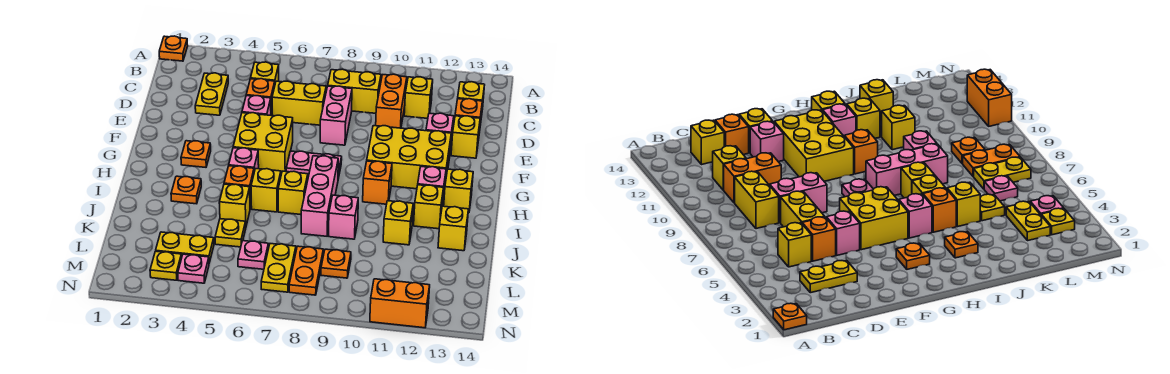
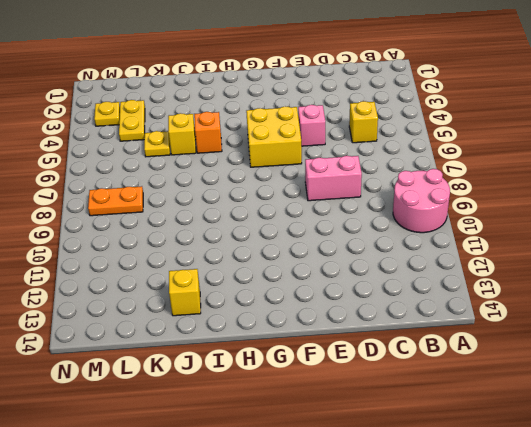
pink 2x2 round brick [393,169,450,233] -> none
none -> orange 1x1 plate [159,36,188,61]
none -> yellow 1x2 plate [195,73,228,115]
none -> yellow 1x2 brick [328,69,381,113]
none -> orange 1x2 brick [376,74,407,128]

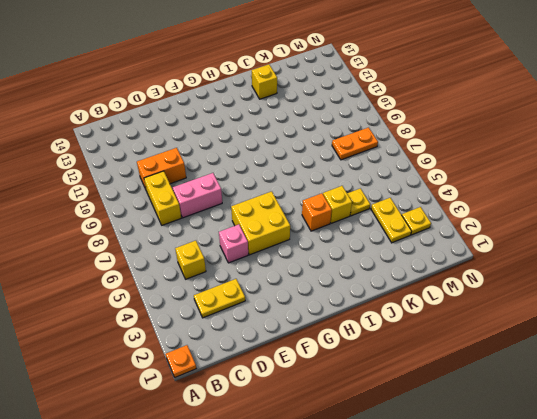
none -> yellow 1x1 brick [404,77,433,118]
none -> yellow 1x1 brick [458,82,484,117]
none -> orange 1x1 brick [246,79,275,116]
none -> yellow 1x2 brick [272,81,326,125]

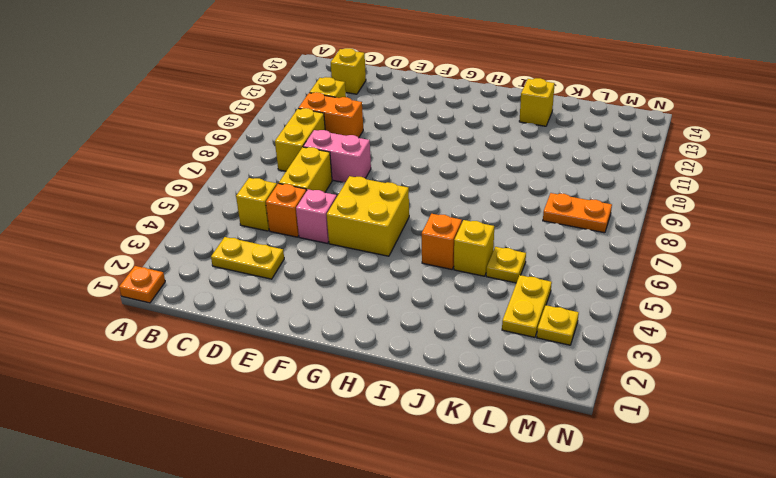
none -> orange 1x1 brick [455,99,482,133]
none -> pink 1x1 brick [426,113,454,151]
none -> yellow 1x1 brick [451,116,480,158]
none -> yellow 2x3 brick [367,126,451,189]

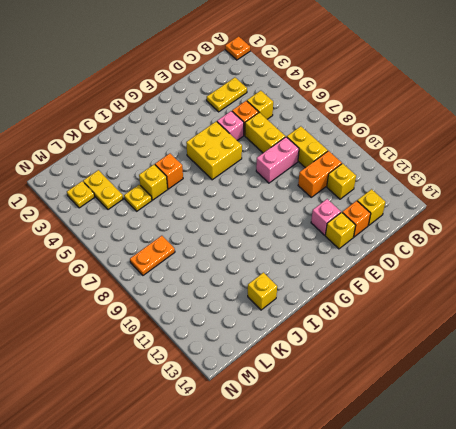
none -> yellow 2x3 brick [367,126,451,189]
none -> orange 1x1 plate [181,141,211,167]
none -> pink 1x2 plate [286,151,342,179]
none -> pink 1x1 brick [229,148,259,171]

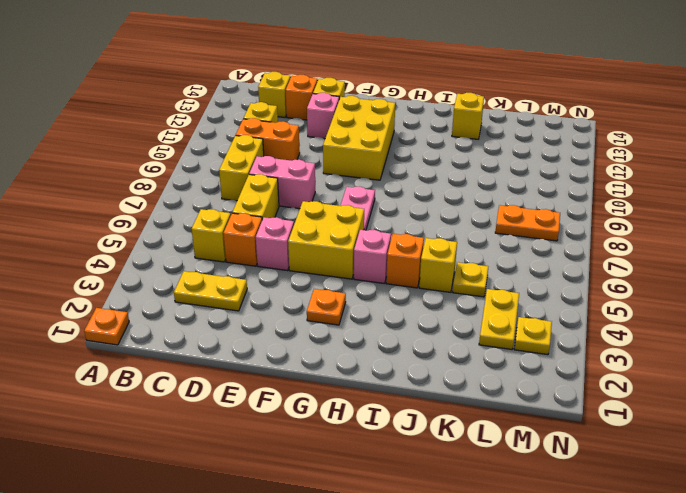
none -> pink 1x3 brick [301,156,338,236]
none -> orange 1x1 brick [363,161,392,204]
none -> pink 1x1 brick [418,167,446,206]
none -> yellow 1x1 brick [444,169,473,213]

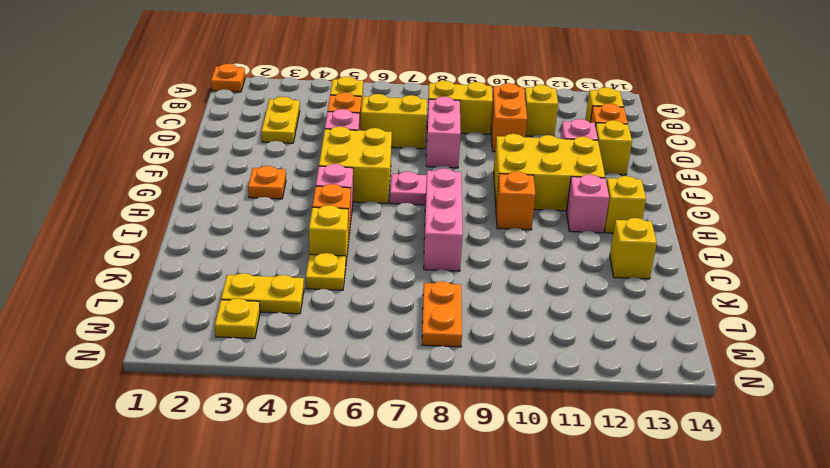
none -> orange 1x1 plate [171,176,201,204]
none -> yellow 1x1 brick [251,169,281,212]
none -> yellow 1x1 brick [278,171,308,215]
none -> yellow 1x1 brick [414,185,444,229]

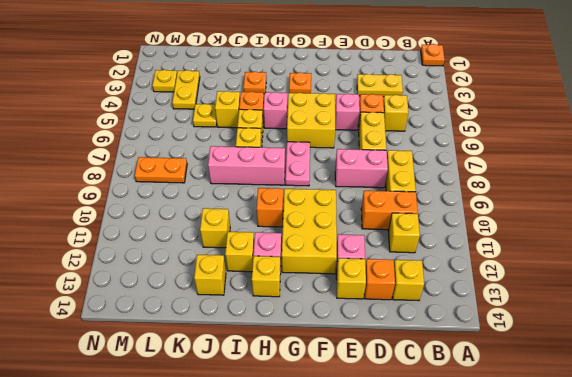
none -> pink 1x1 brick [329,195,358,239]
none -> pink 1x1 plate [238,241,268,269]
none -> yellow 1x2 plate [261,244,296,292]
none -> orange 1x1 plate [321,249,351,278]

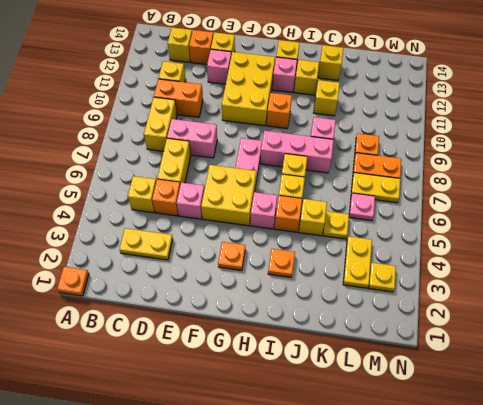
none -> pink 1x1 plate [178,254,209,283]
none -> orange 1x2 brick [370,279,430,328]

